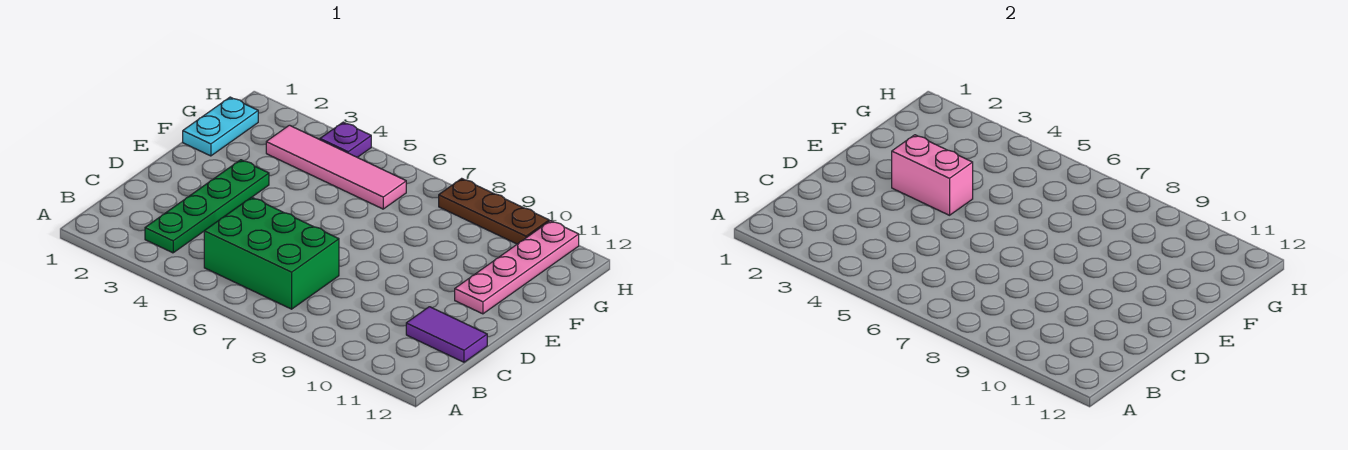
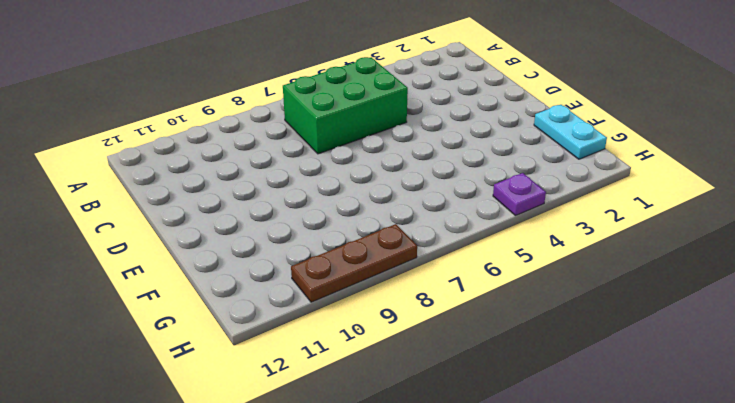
none -> green 1x4 plate [145,160,269,253]
none -> purple 1x2 tile [406,307,487,362]

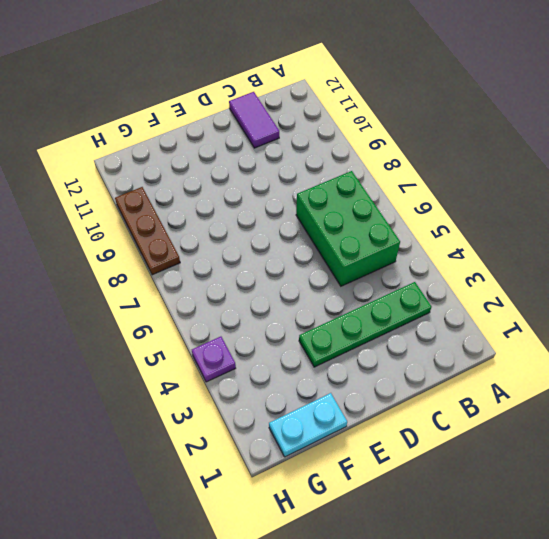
none -> pink 1x4 plate [455,221,579,314]
none -> pink 1x4 tile [266,125,406,209]

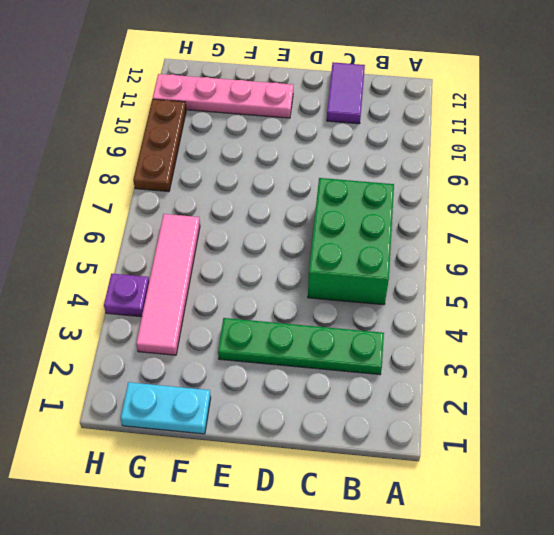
none -> pink 1x2 brick [892,135,973,215]

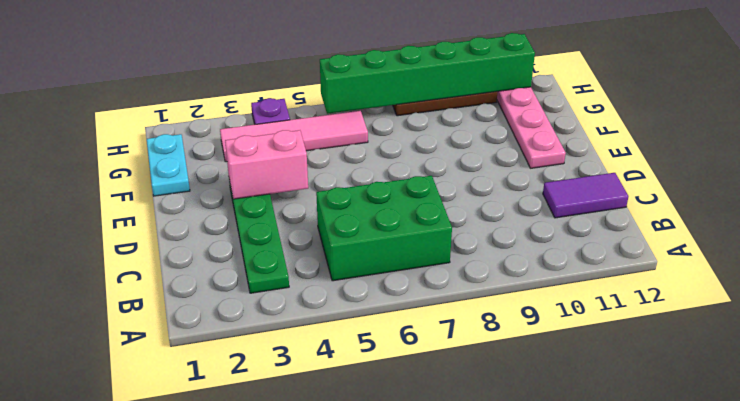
green 1x6 brick [320,33,535,114] -> none

